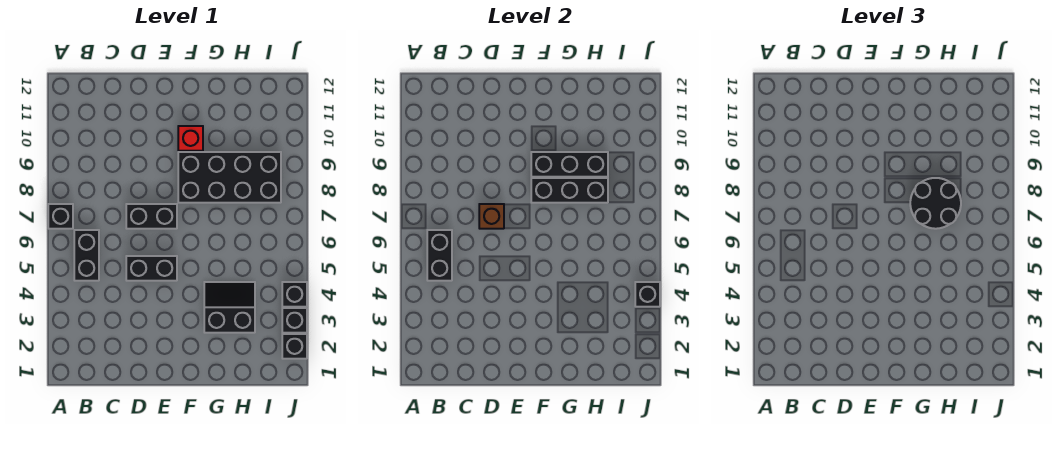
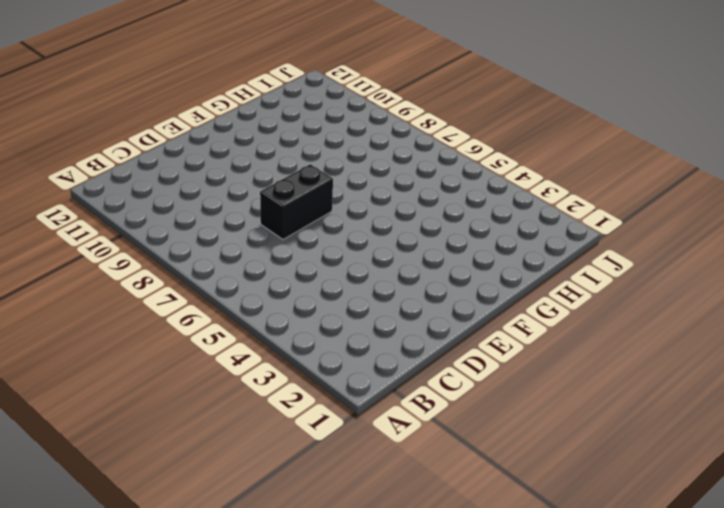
none -> black 1x1 brick [48,204,73,229]
none -> black 1x2 brick [74,230,99,281]
none -> black 1x2 brick [126,256,177,281]

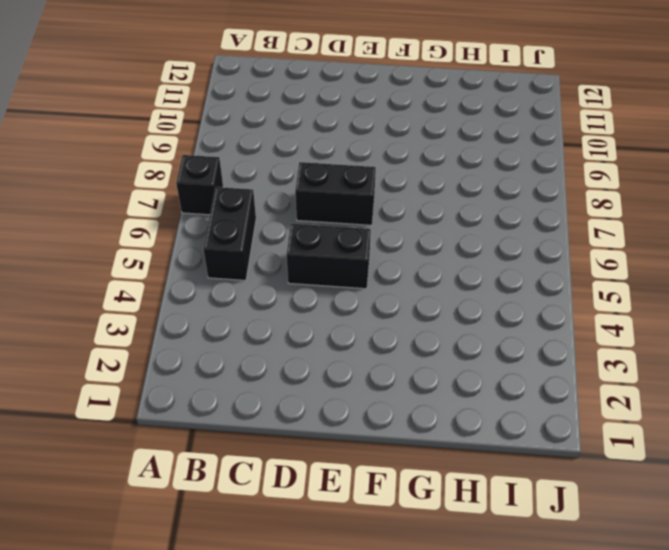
none -> black 2x4 brick [178,152,281,203]
none -> red 1x1 brick [178,126,203,151]
none -> black 2x2 slope [204,282,255,333]

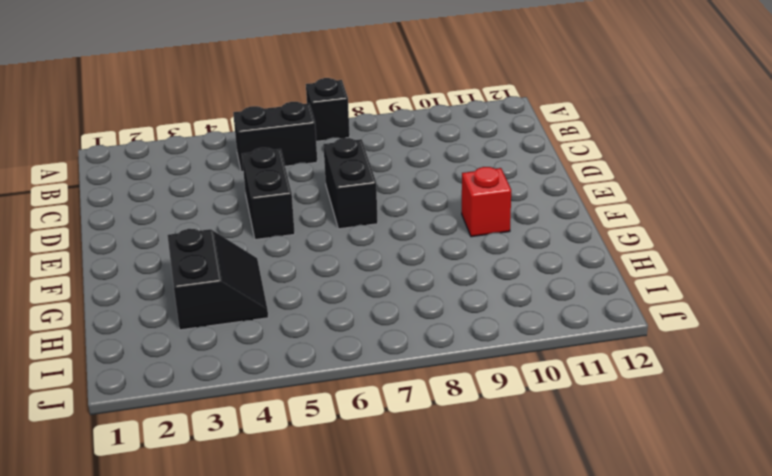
none -> black 2x4 brick [178,152,281,203]
none -> black 1x1 brick [282,334,307,359]
none -> black 1x1 brick [282,308,307,333]

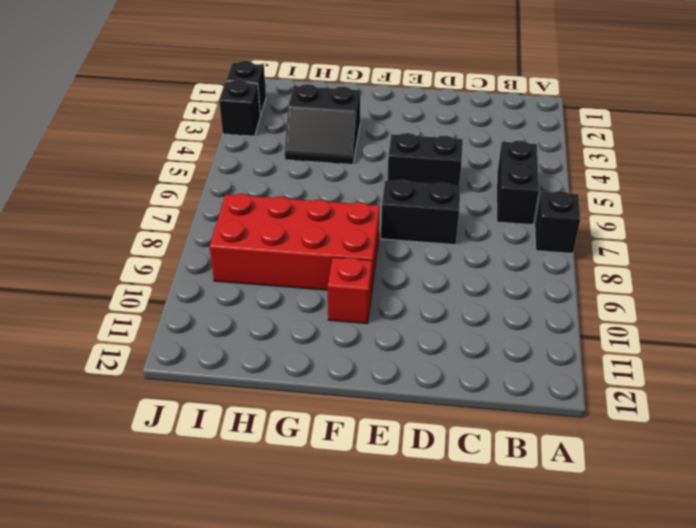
red 2x4 brick [209,194,380,290] -> black 2x4 brick [178,152,281,203]
none -> black 1x1 brick [282,282,307,307]
none -> black 1x2 brick [427,230,452,281]
none -> brown 1x1 brick [479,204,504,229]

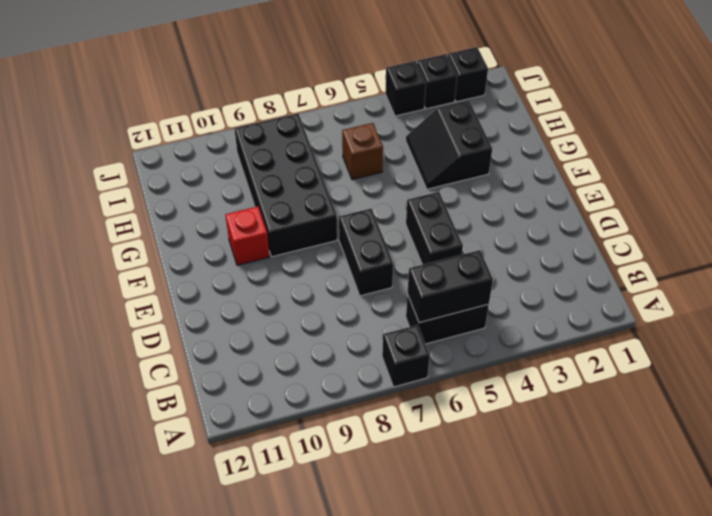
brown 1x1 brick [342,123,383,180] -> brown 1x1 brick moved to [479,204,504,229]
none -> black 1x3 brick [531,178,608,203]
none -> black 1x3 brick [531,152,608,177]
none -> black 1x1 brick [635,282,660,307]

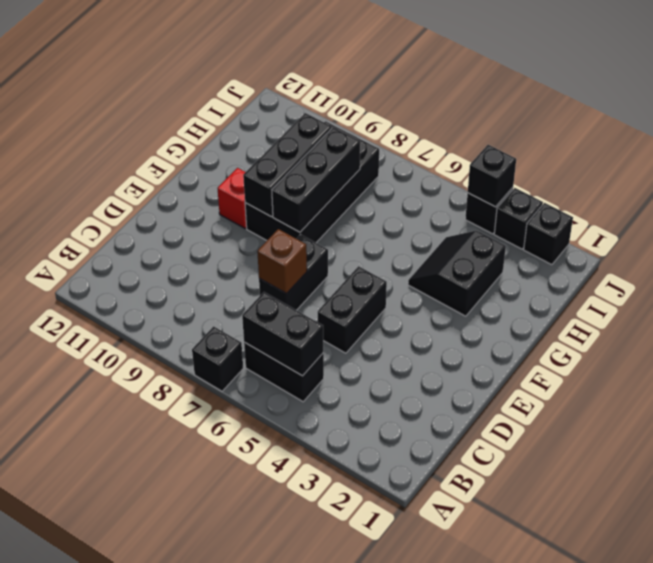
none -> black 2x2 round brick [910,178,961,229]

